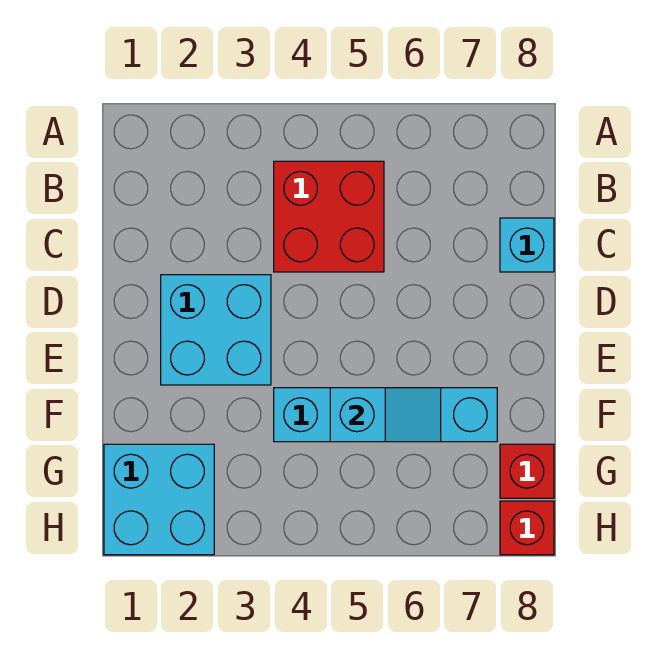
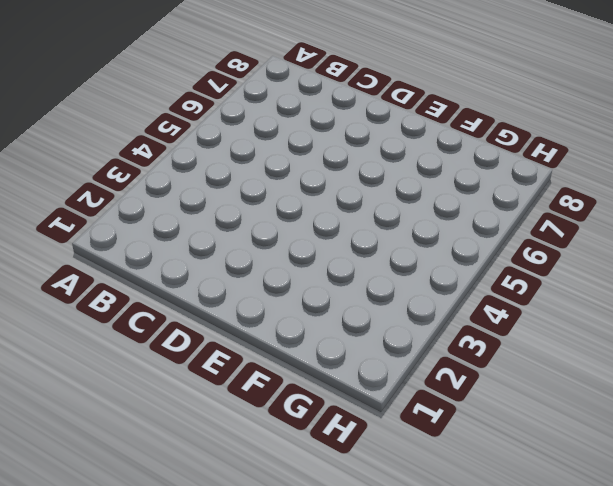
none -> red 2x2 brick [274,161,384,272]
none -> cyan 1x1 brick [500,218,554,272]

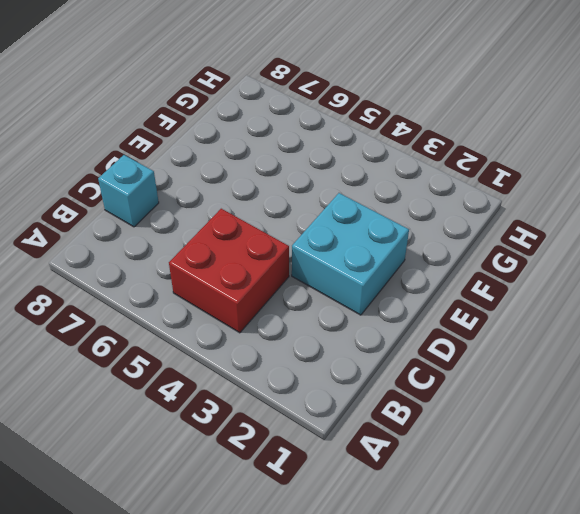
none -> cyan 1x4 brick [274,388,497,442]
none -> cyan 2x2 brick [104,444,214,555]

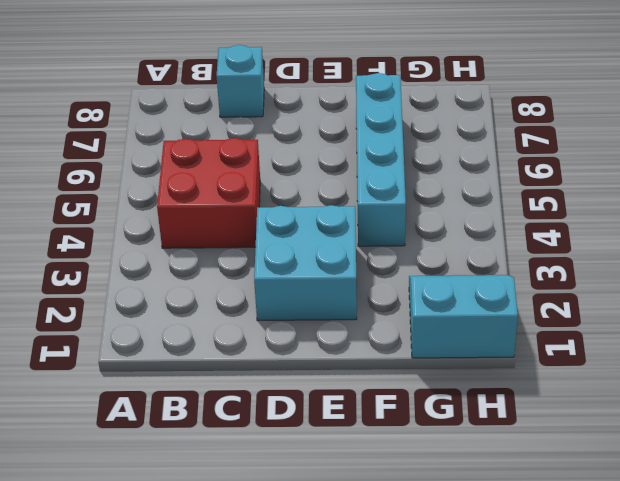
cyan 2x2 slope [409,275,518,358] -> cyan 2x2 brick [104,444,214,555]
none -> red 1x1 brick [500,444,554,498]
none -> red 1x1 brick [500,501,554,555]

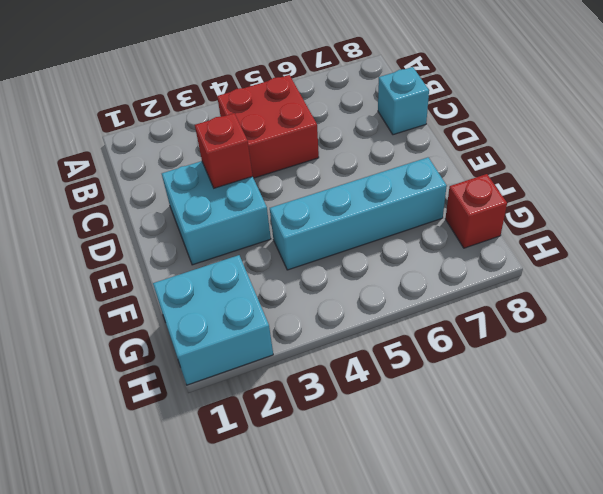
red 1x1 brick [195,113,253,188] -> red 1x1 brick moved to [500,501,554,555]
none -> cyan 1x2 slope [330,388,441,442]

